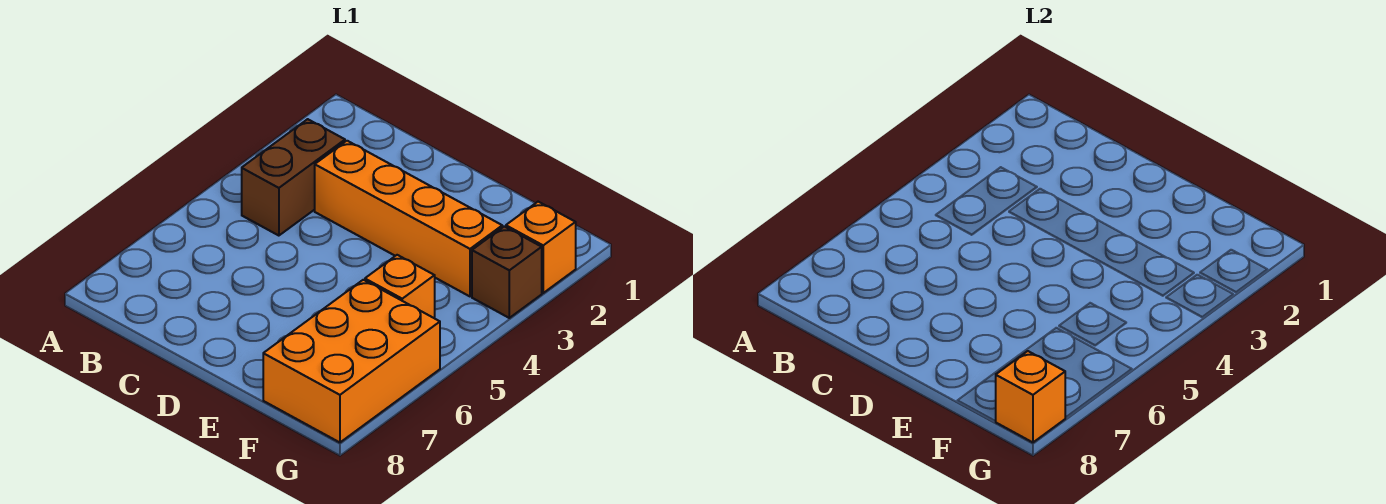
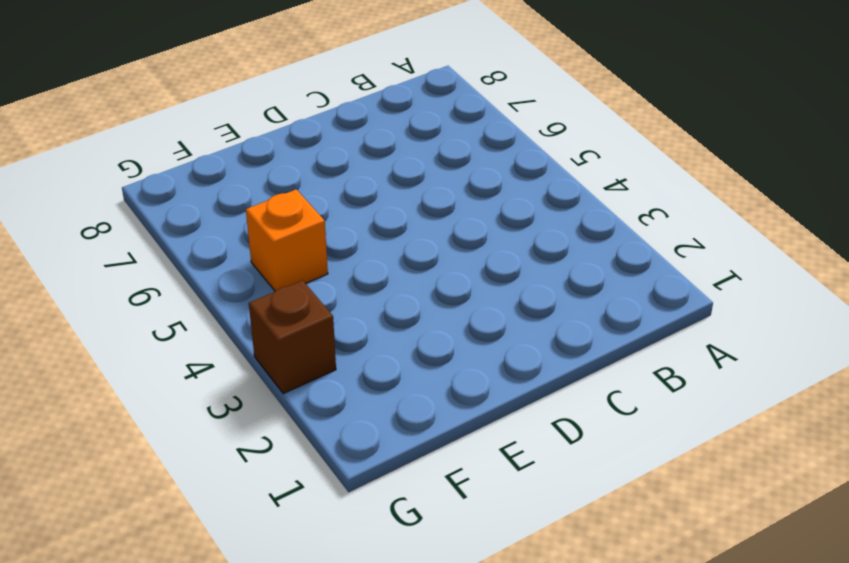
none -> brown 1x2 brick [242,119,345,236]
none -> orange 1x4 brick [315,141,502,296]

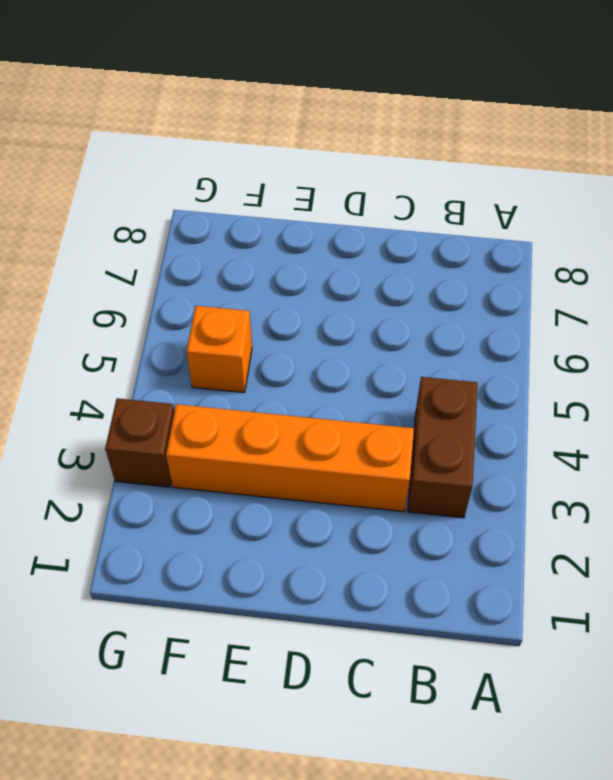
none -> orange 2x3 brick [263,280,440,442]
none -> orange 1x1 brick [506,202,576,293]

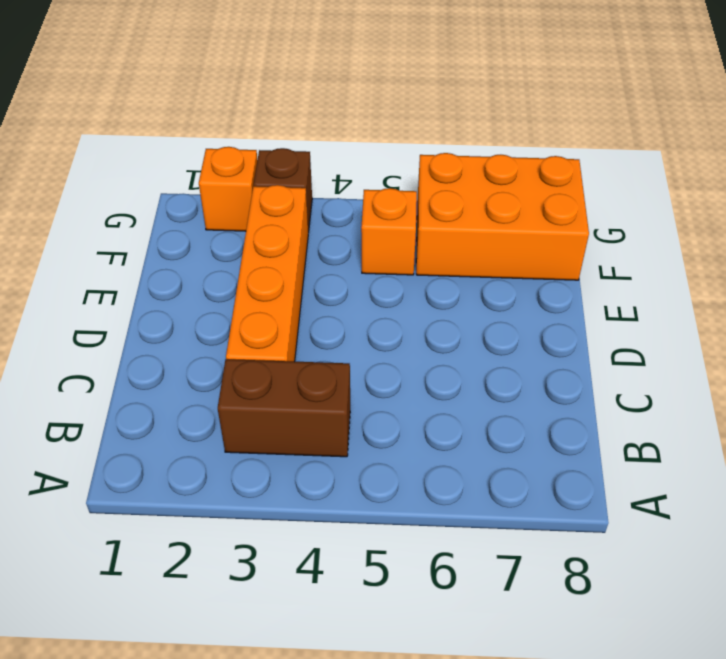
none -> orange 1x1 brick [995,351,1065,442]

